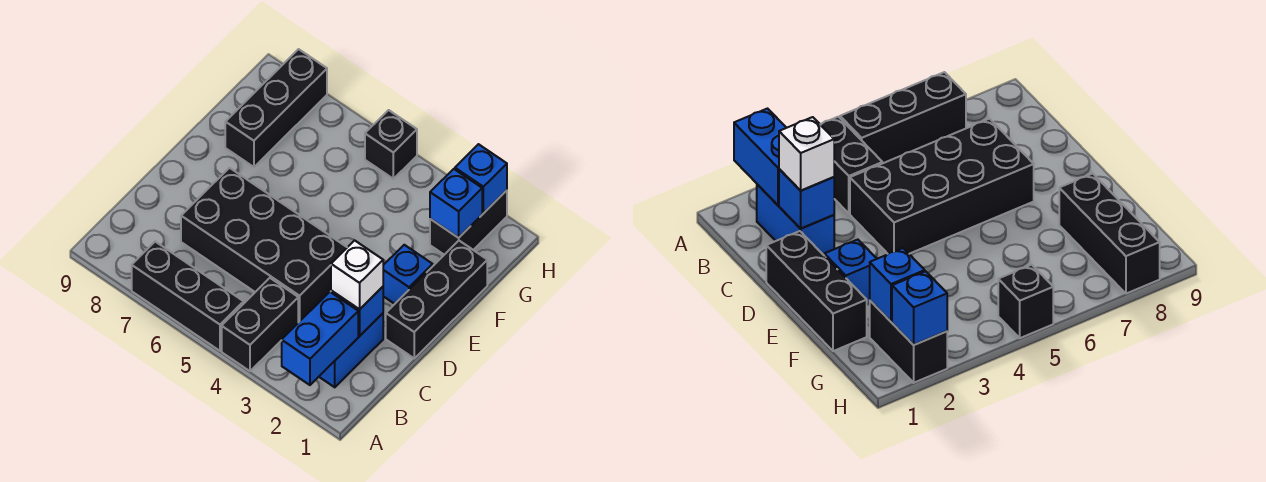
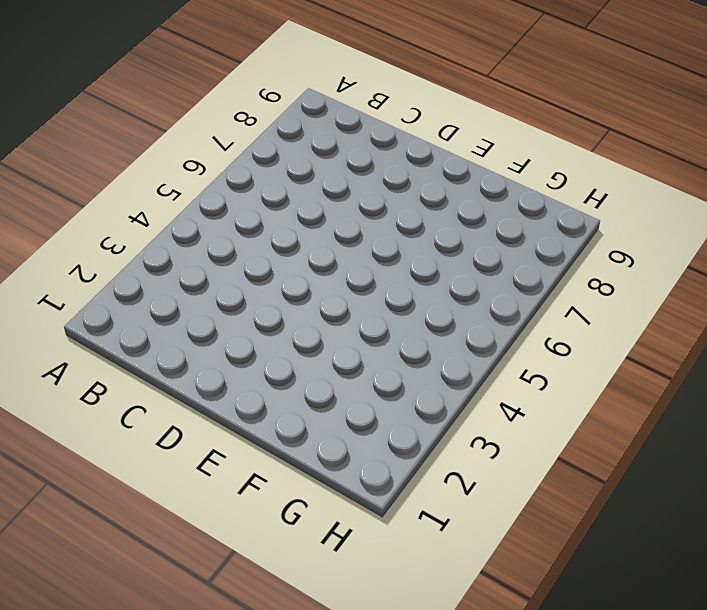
none -> black 1x2 brick [222,278,298,371]
none -> black 1x3 brick [132,242,244,351]
none -> blue 1x2 brick [319,314,383,387]

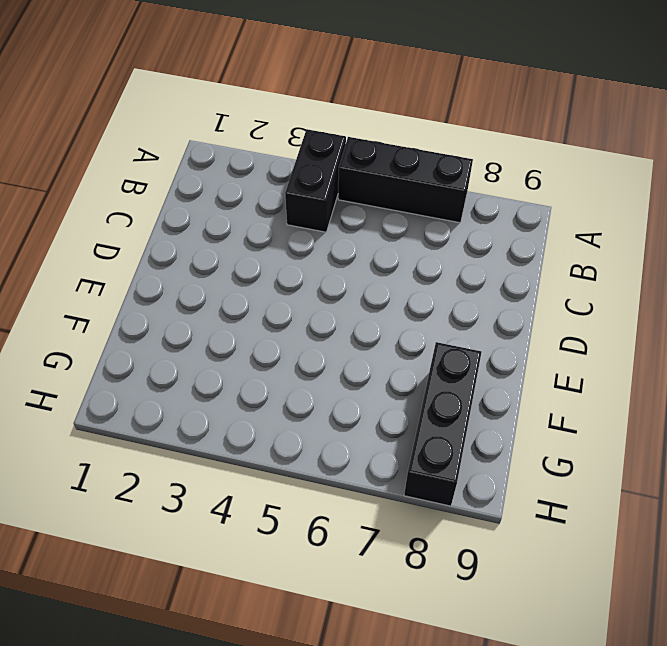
none -> blue 1x2 brick [319,314,383,387]
none -> black 2x4 brick [181,168,347,322]
none -> black 1x3 brick [386,241,487,358]

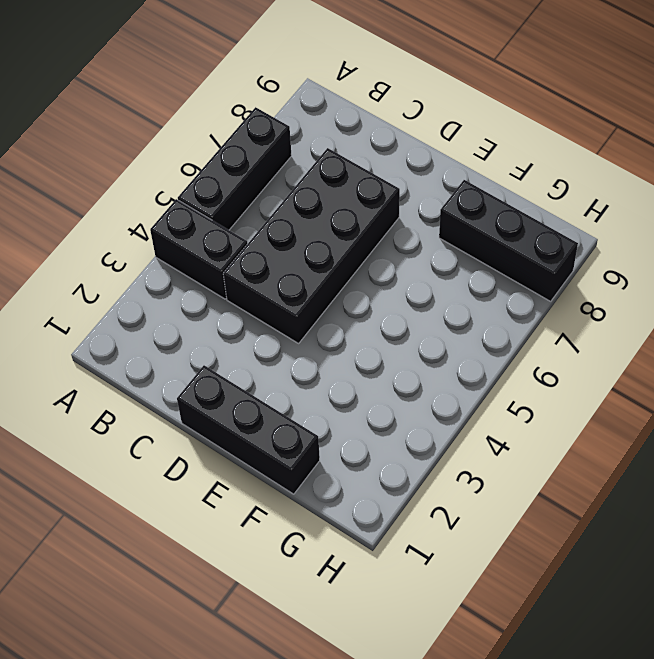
none -> blue 1x2 brick [319,314,383,387]
none -> blue 1x1 brick [383,245,433,304]
none -> black 1x2 brick [430,190,507,255]

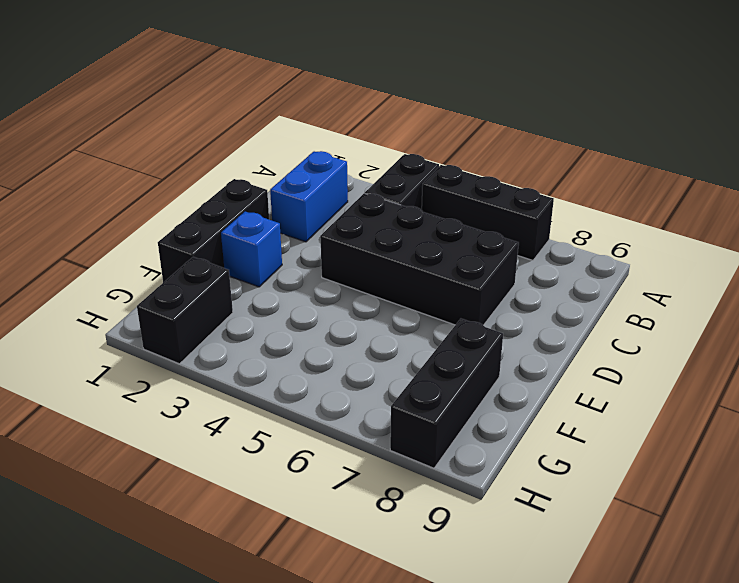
none -> black 1x1 brick [365,110,417,179]
none -> blue 1x2 brick [282,292,358,385]
none -> blue 1x1 brick [331,287,383,336]

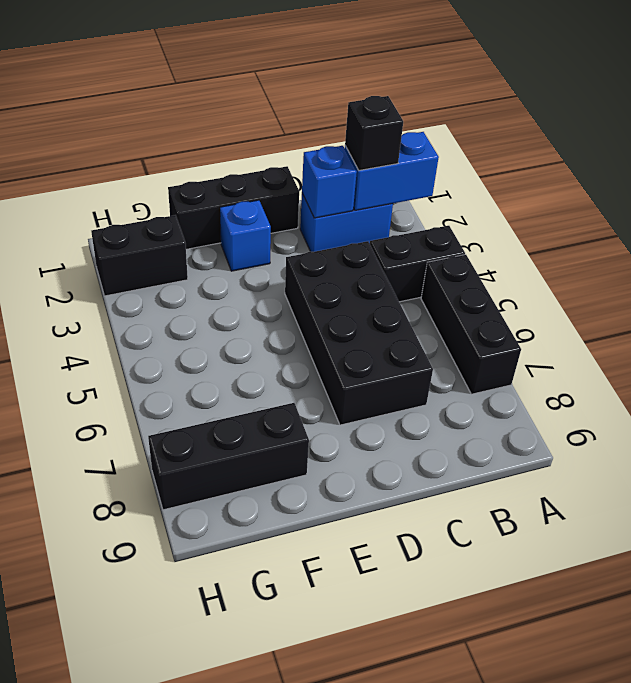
black 1x1 brick [345,96,403,170] -> black 1x1 brick moved to [365,110,417,179]
none -> blue 1x1 brick [430,169,482,238]
none -> blue 1x1 brick [455,144,507,213]
none -> white 1x1 brick [331,240,383,309]

